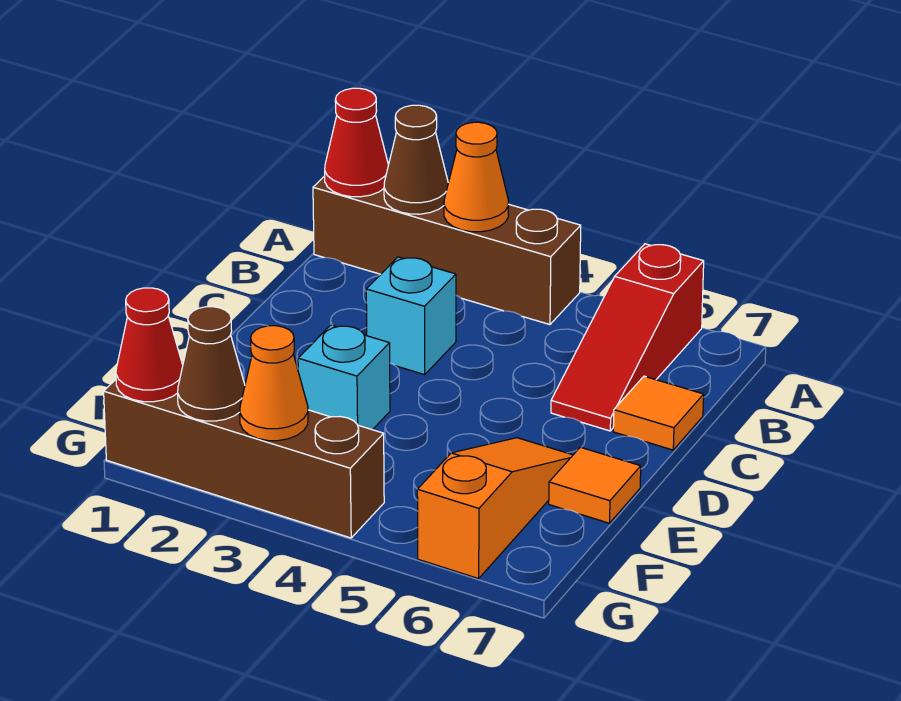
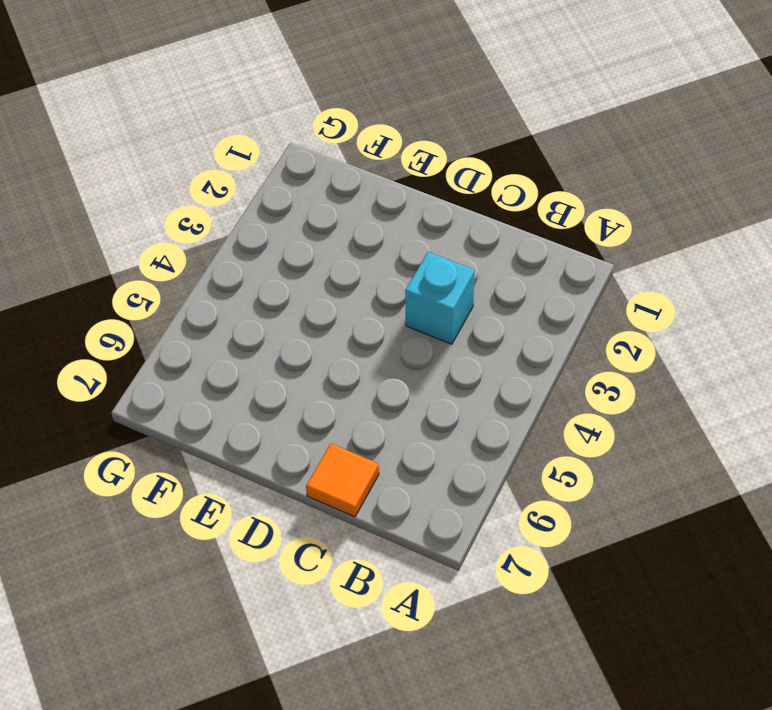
none -> brown 1x4 brick [313,176,581,325]
none -> red 1x3 slope [551,244,704,431]
none -> cyan 1x1 brick [298,325,390,430]

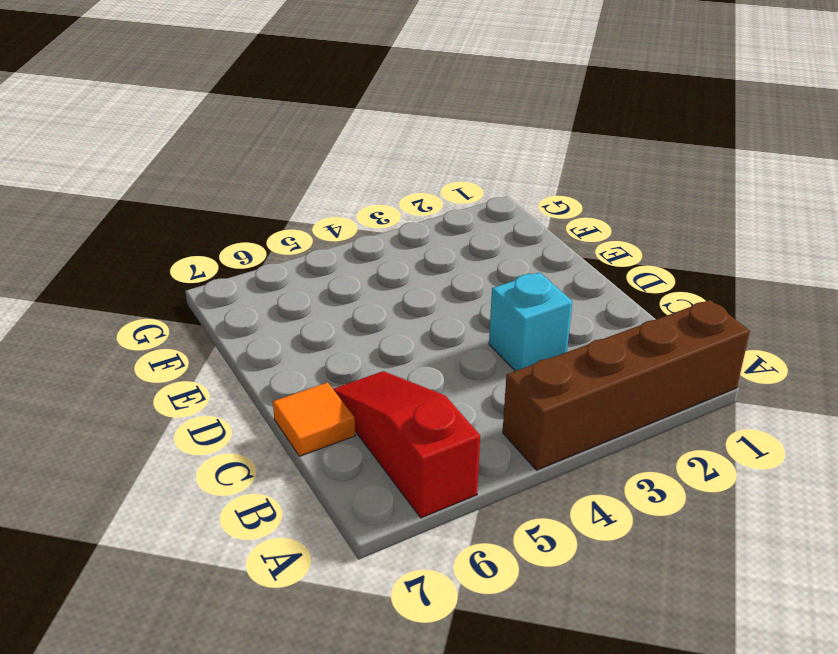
none -> cyan 1x1 brick [298,325,390,430]
none -> orange 1x3 slope [417,438,573,579]
none -> orange 1x1 tile [549,447,641,523]

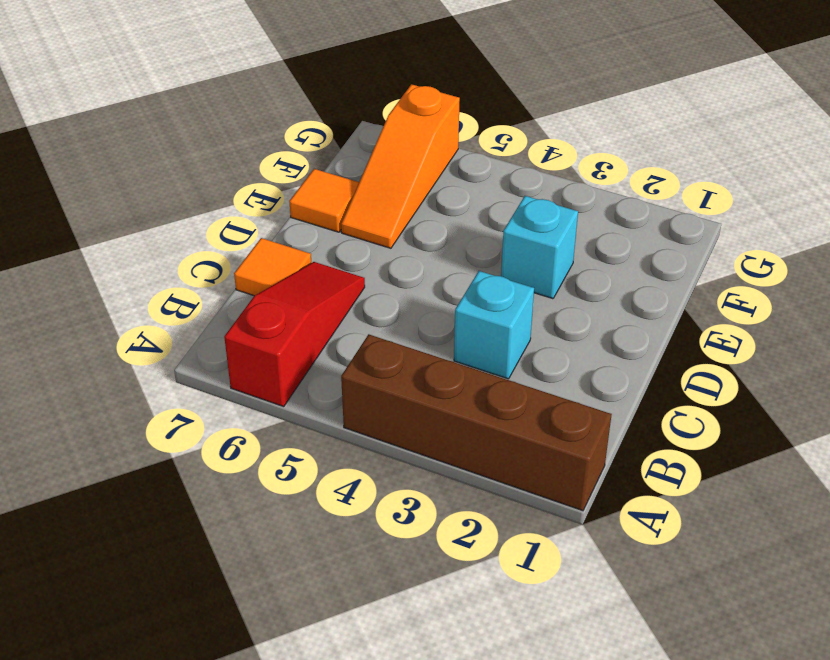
none -> brown 1x4 brick [104,380,384,538]
none -> red 1x1 cone [325,88,388,197]
none -> brown 1x1 cone [384,105,448,214]

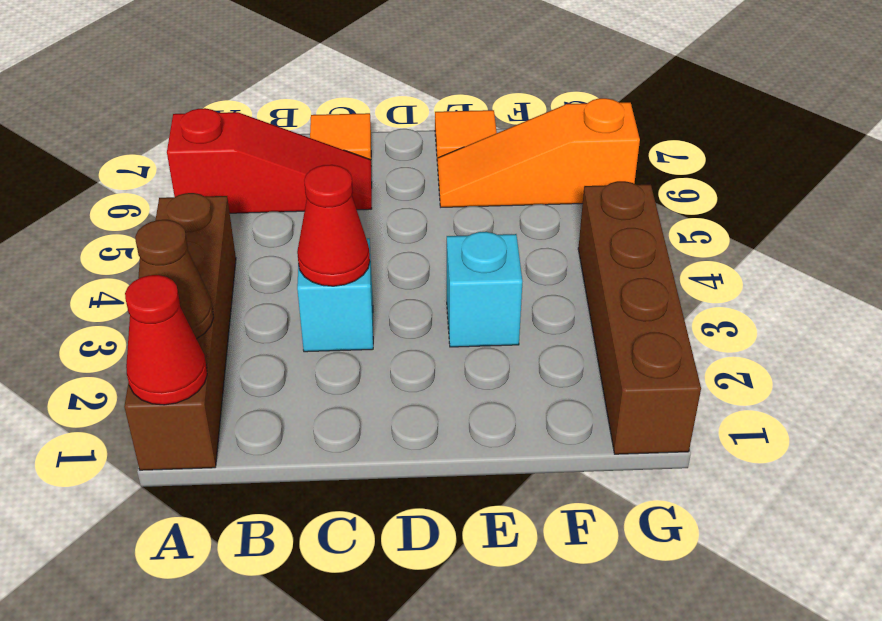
red 1x1 cone [297,165,370,286] -> red 1x1 cone moved to [116,288,183,402]
none -> orange 1x1 cone [444,122,508,232]
none -> brown 1x1 cone [178,307,245,421]
none -> orange 1x1 cone [240,326,308,441]

